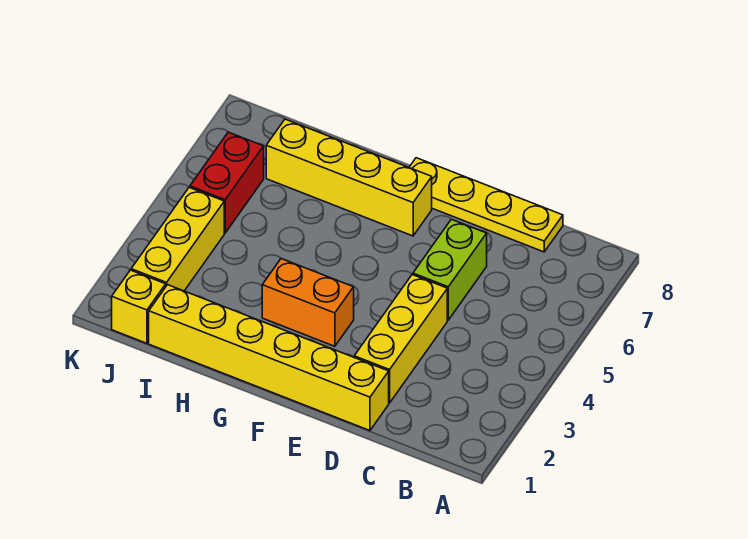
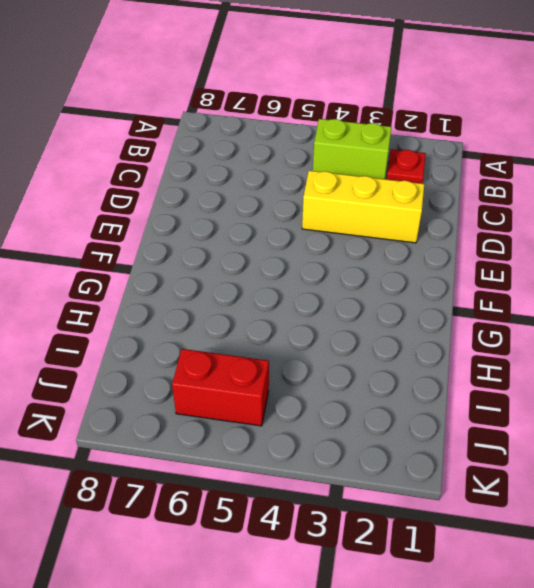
red 1x1 plate [387,149,426,184] -> none
lime 1x2 brick [313,119,392,179] -> lime 1x2 brick moved to [413,219,487,320]
none -> yellow 1x4 plate [409,158,563,252]
none -> yellow 1x6 brick [149,285,389,431]

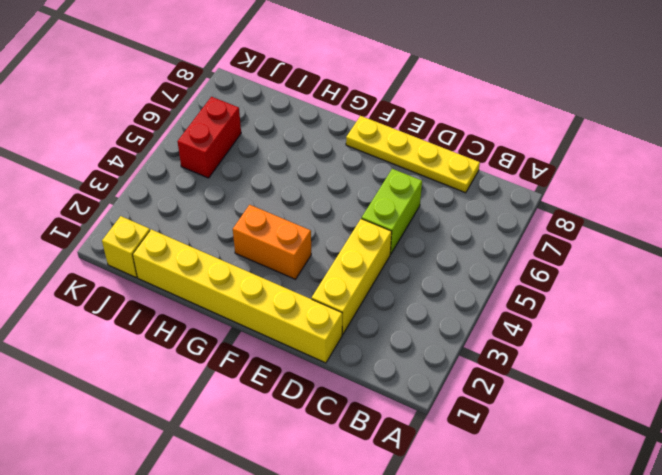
none -> yellow 1x4 brick [266,119,432,236]
none -> yellow 1x3 brick [131,187,224,291]

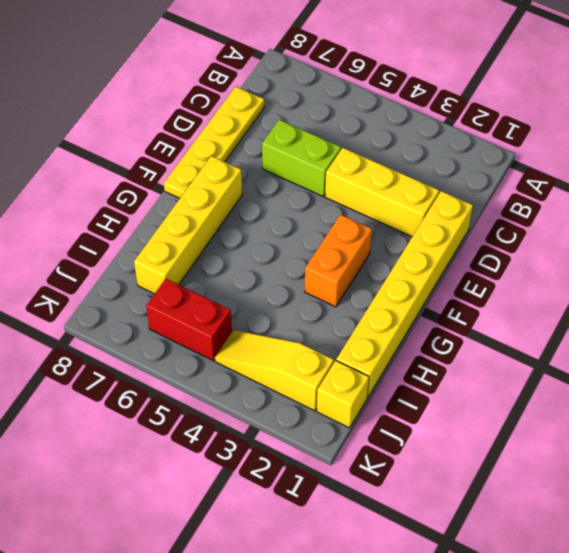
yellow 1x3 slope [215,330,334,411] -> yellow 1x3 brick [131,187,224,291]

